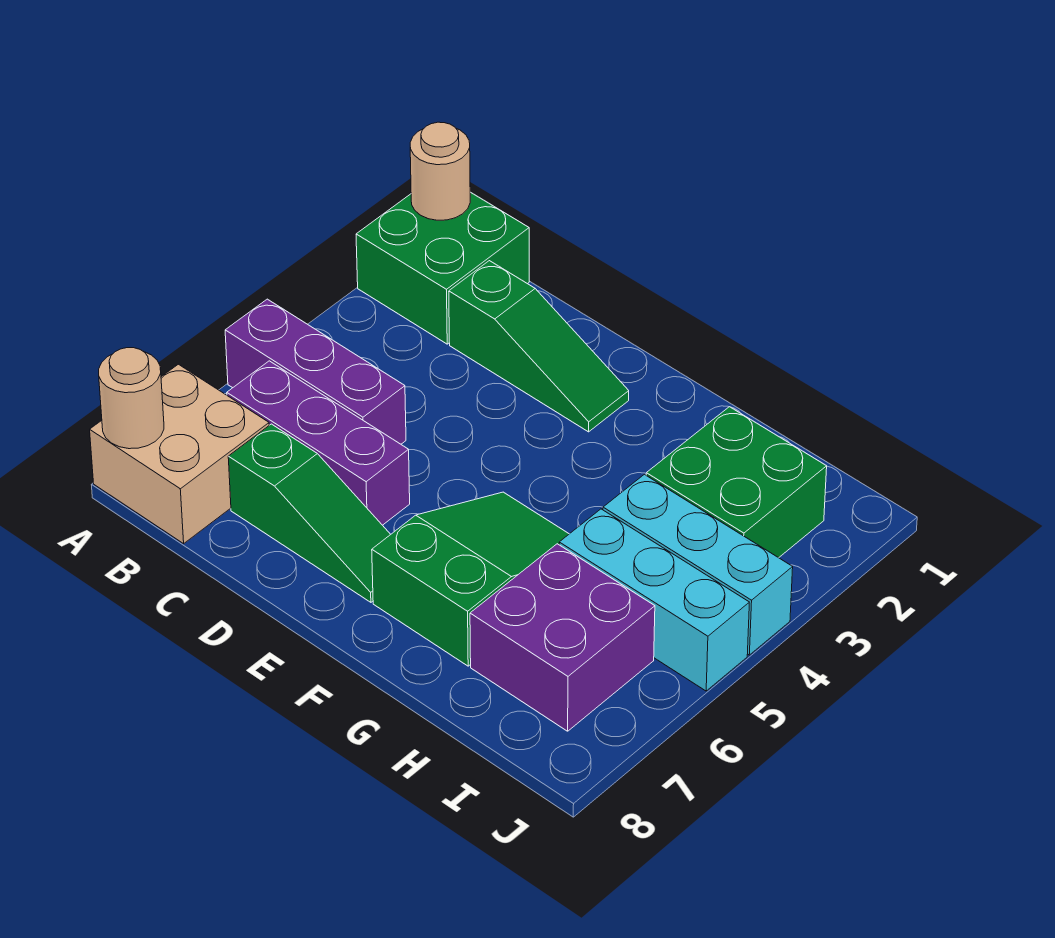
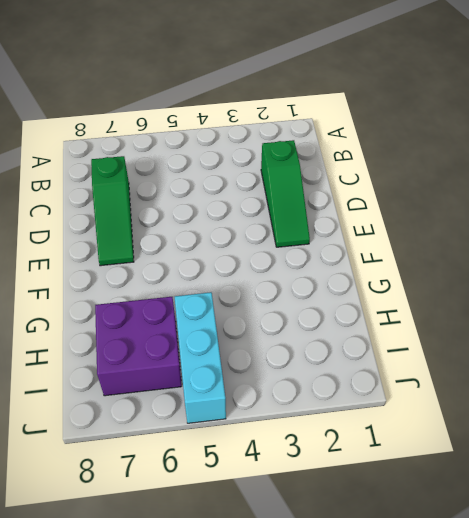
none -> green 2x2 brick [356,192,529,344]
none -> purple 1x3 brick [225,299,406,444]
none -> tan 2x2 brick [90,364,269,544]

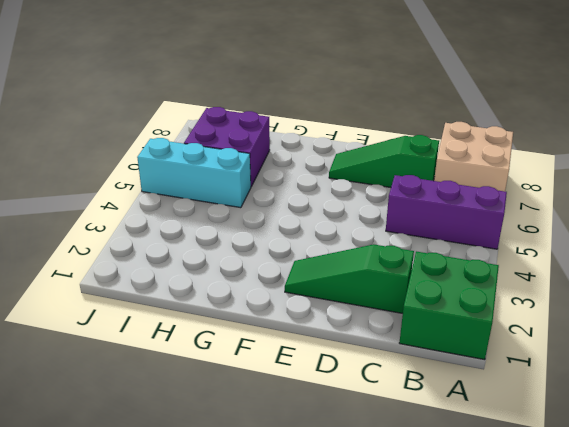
none -> purple 1x3 brick [227,361,410,525]
none -> green 2x3 slope [372,492,569,666]
none -> green 2x2 brick [646,407,827,558]

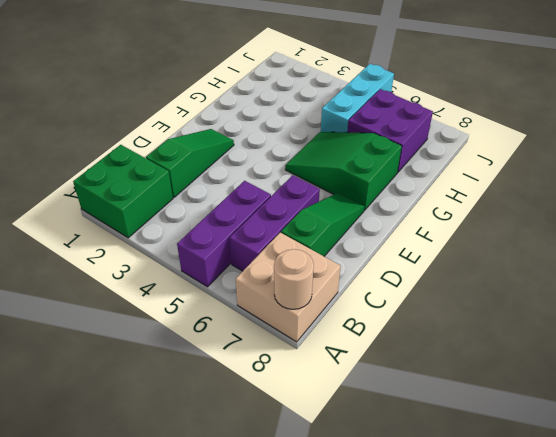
none -> green 2x2 brick [646,407,827,558]
none -> cyan 1x3 brick [603,474,793,655]
none -> tan 1x1 round brick [410,122,470,220]

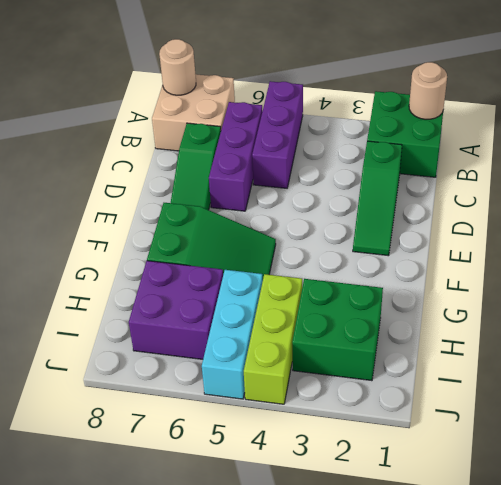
lime 1x3 brick [244,274,302,404] -> cyan 1x3 brick [603,474,793,655]

